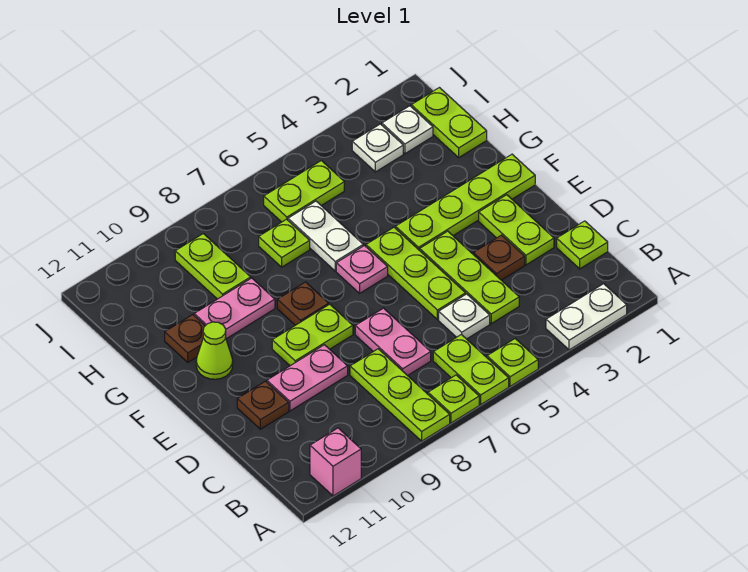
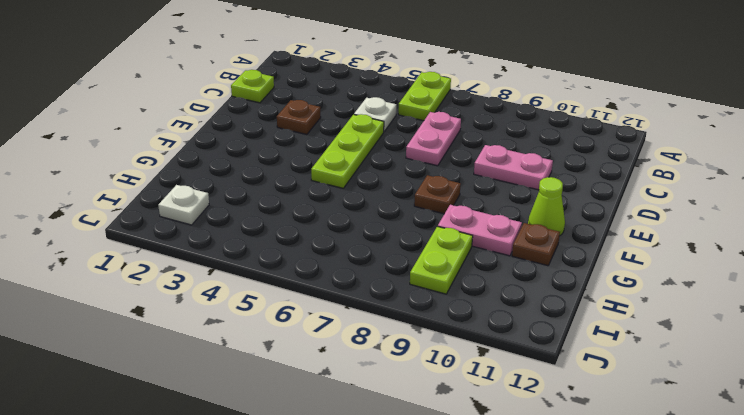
none -> white 1x2 plate [546,284,627,350]
none -> lime 1x1 plate [487,339,538,386]
none -> lime 1x1 plate [428,375,479,423]

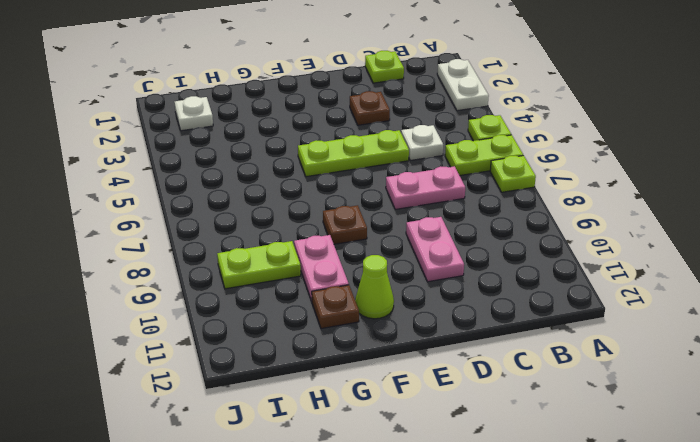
none -> lime 1x3 plate [350,349,450,441]
none -> pink 1x1 brick [310,428,361,496]
none -> lime 1x3 plate [420,231,519,324]

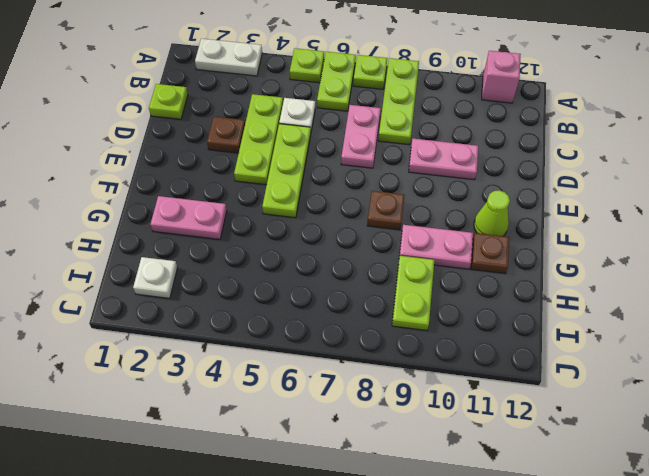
pink 1x2 plate [150,196,227,239] -> none
none -> lime 1x2 plate [479,195,554,265]
none -> brown 1x1 plate [237,381,289,429]
none -> lime 1x2 plate [272,304,353,366]

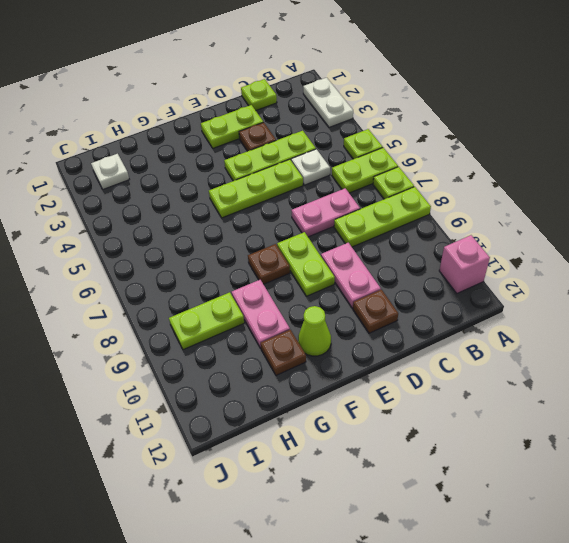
none -> lime 1x4 plate [395,154,535,250]
none -> pink 1x1 plate [336,246,388,293]
none -> white 1x2 plate [288,201,363,271]

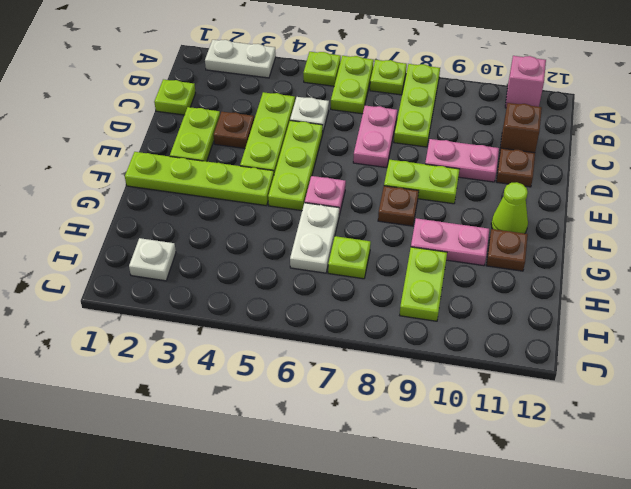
brown 1x1 brick [500,103,542,153] -> none
none -> lime 1x2 plate [411,88,487,157]
none -> white 1x1 plate [352,124,403,172]
none -> lime 1x2 plate [264,161,344,222]

